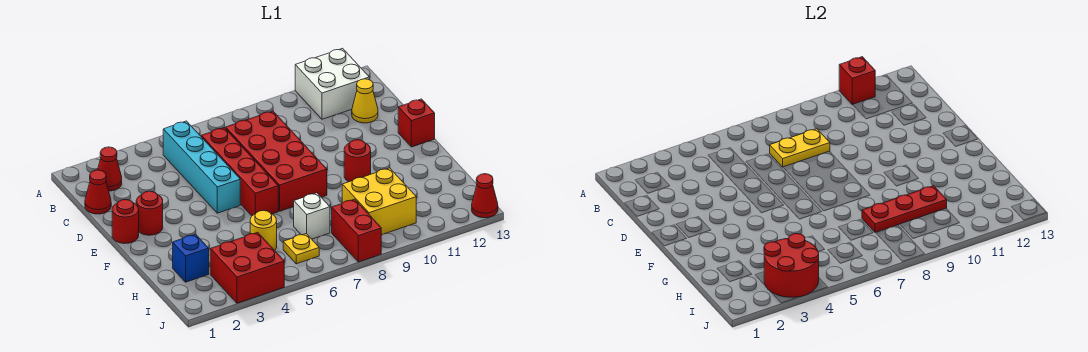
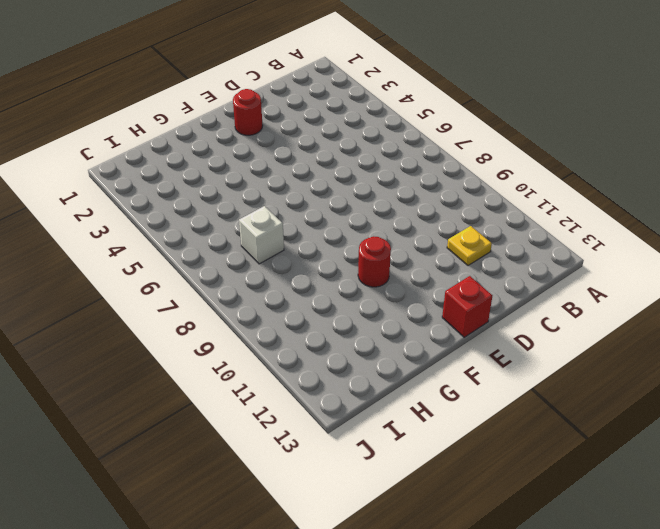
yellow 1x1 plate [447,226,492,265] -> yellow 1x1 plate moved to [283,234,319,264]
none -> white 2x2 brick [295,48,369,119]
none -> red 1x1 cone [98,147,122,191]
none -> cyan 1x4 brick [163,121,240,213]

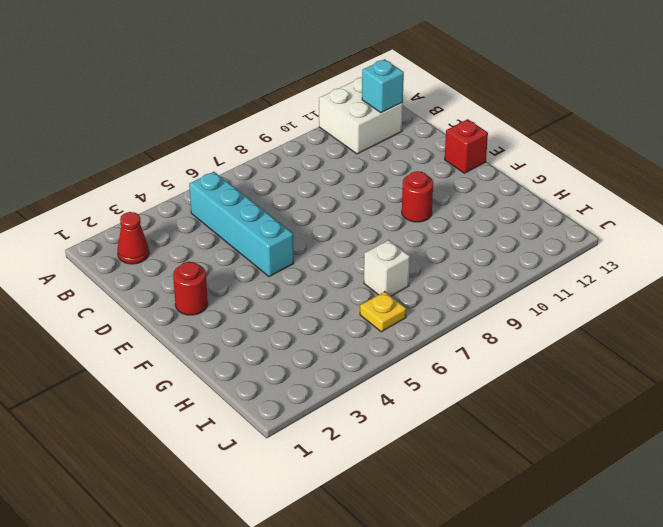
cyan 1x1 brick [362,59,404,113] -> none
none -> red 1x1 cone [85,170,111,214]
none -> red 1x4 brick [201,128,278,216]
none -> red 2x4 brick [226,111,327,211]

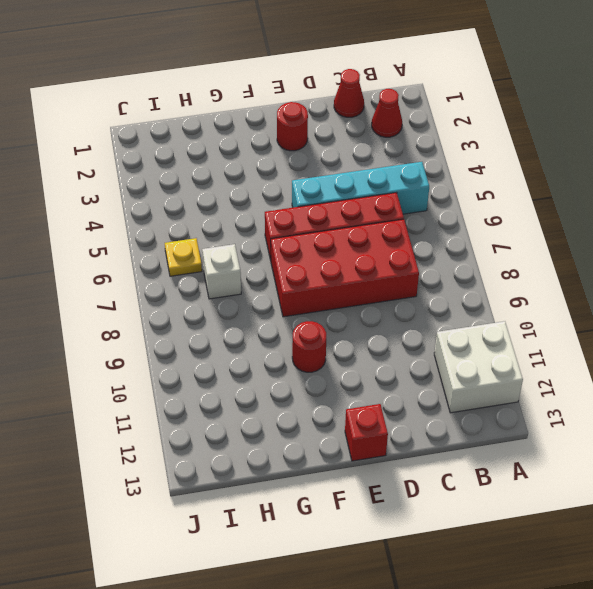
none -> yellow 1x1 cone [352,79,378,123]
none -> red 1x1 round brick [112,200,139,244]
none -> blue 1x1 brick [173,234,209,282]

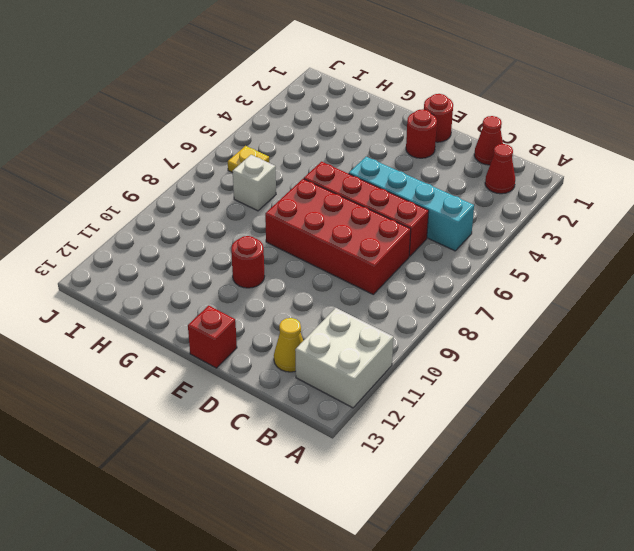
none -> blue 1x1 brick [173,234,209,282]
none -> yellow 1x1 round brick [250,211,277,250]
none -> yellow 2x2 brick [342,168,416,235]

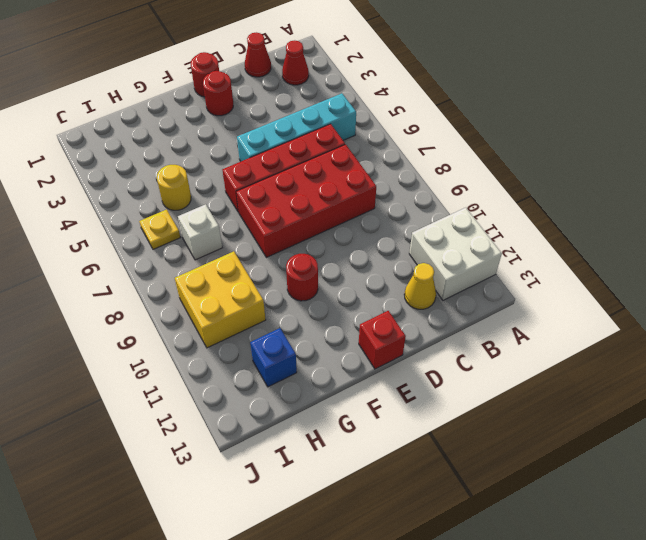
blue 1x1 brick [250,328,297,387] -> blue 1x1 brick moved to [173,234,209,282]
none -> red 2x2 brick [210,232,284,303]
none -> red 1x2 brick [332,199,381,262]
none -> red 1x1 cone [472,174,498,218]

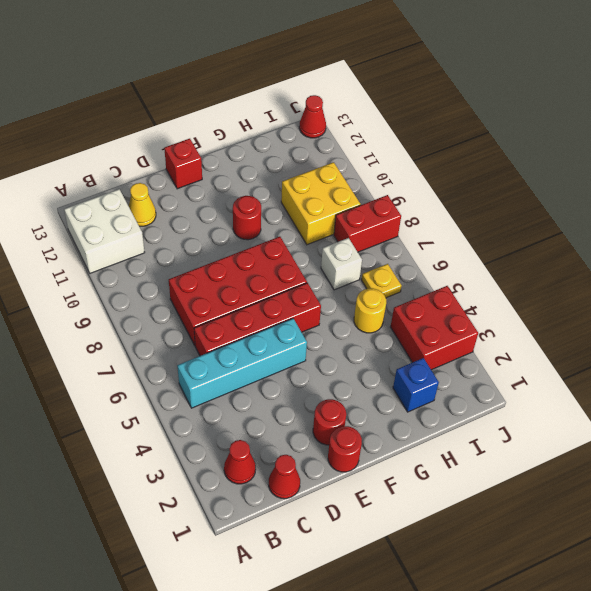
none -> red 1x1 brick [839,57,875,105]
none -> yellow 1x2 plate [770,129,830,167]
none -> red 1x3 plate [862,186,947,233]

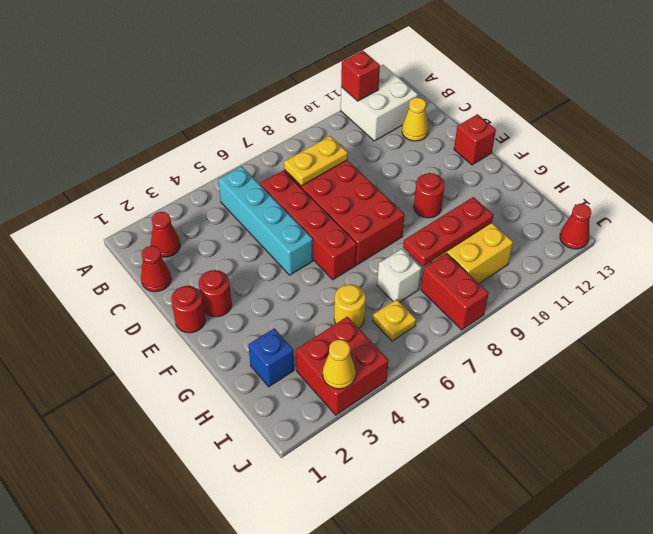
yellow 1x1 cone [323,340,356,389] -> red 2x2 round brick [764,234,819,297]

